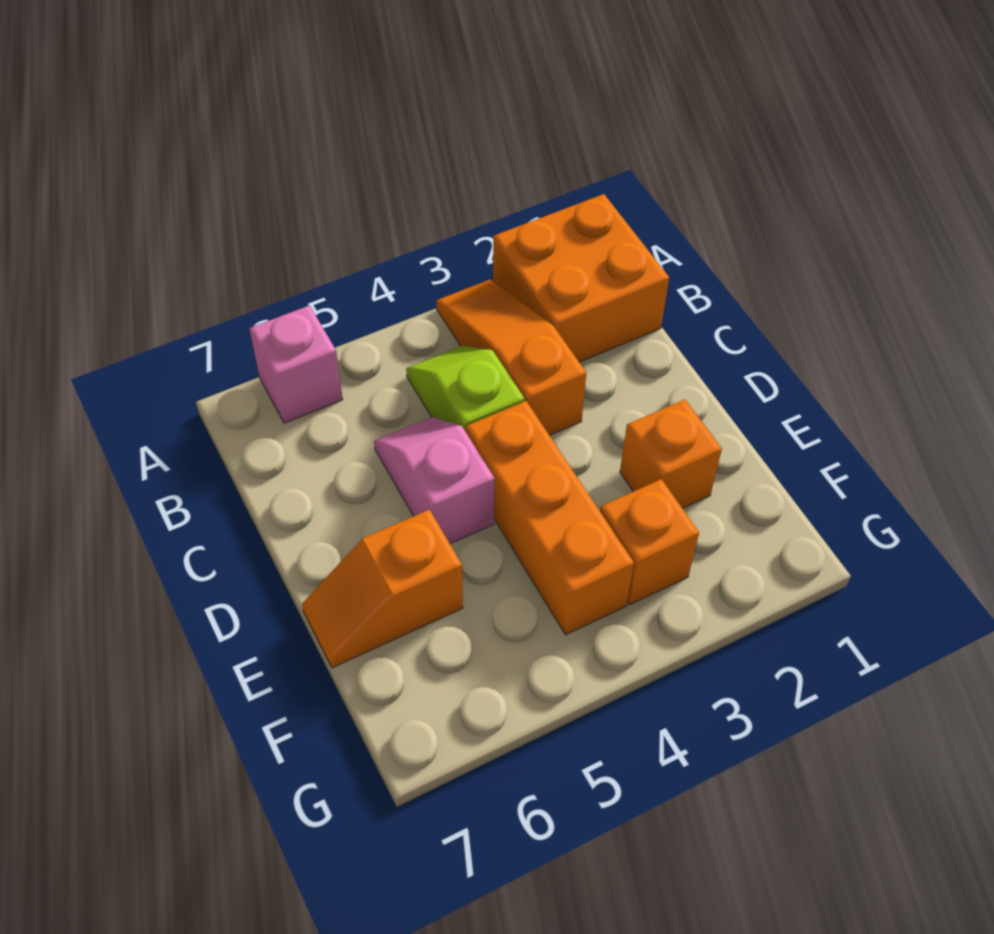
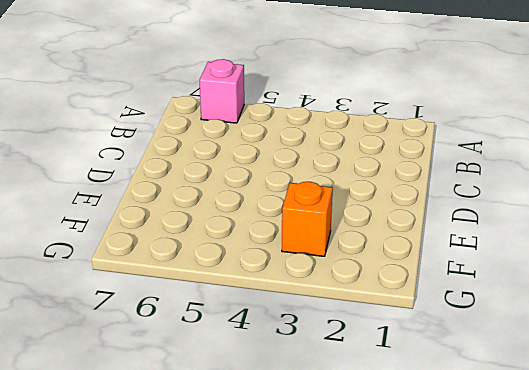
none -> orange 2x2 brick [493,194,669,362]
none -> orange 1x3 slope [436,280,586,435]

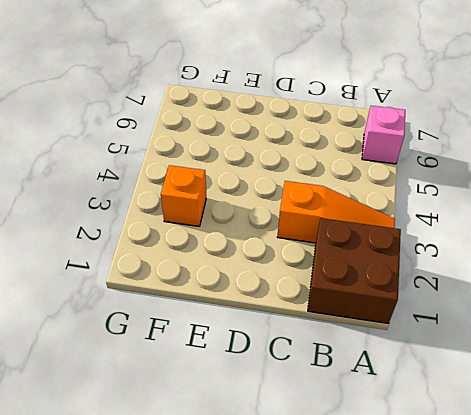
brown 2x2 brick [308,218,401,323] -> orange 2x2 brick [493,194,669,362]
none -> lime 1x2 slope [406,346,525,432]
none -> pink 1x2 slope [374,417,495,544]

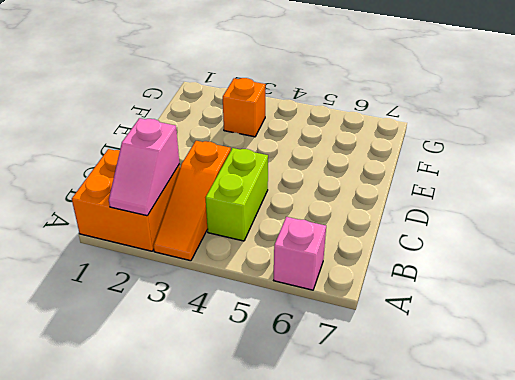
pink 1x2 slope [109,118,179,216] -> pink 1x2 slope moved to [374,417,495,544]
lime 1x2 brick [206,148,268,241] -> lime 1x2 slope [406,346,525,432]
none -> orange 1x3 brick [466,401,634,635]
none -> orange 1x1 brick [620,400,722,508]

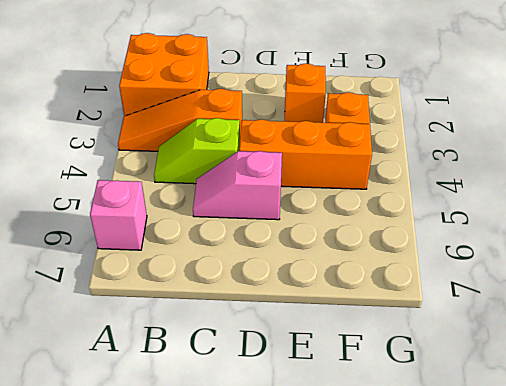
none -> orange 1x2 slope [302,510,463,668]

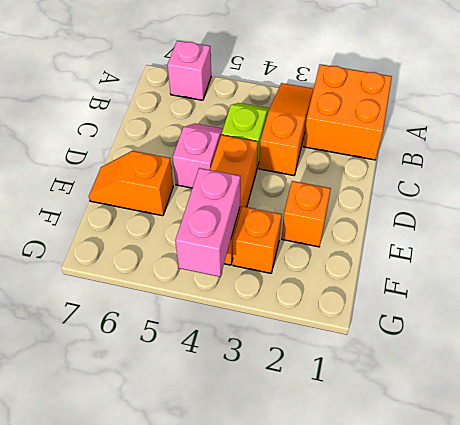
pink 1x2 brick [175,168,240,277] -> none

